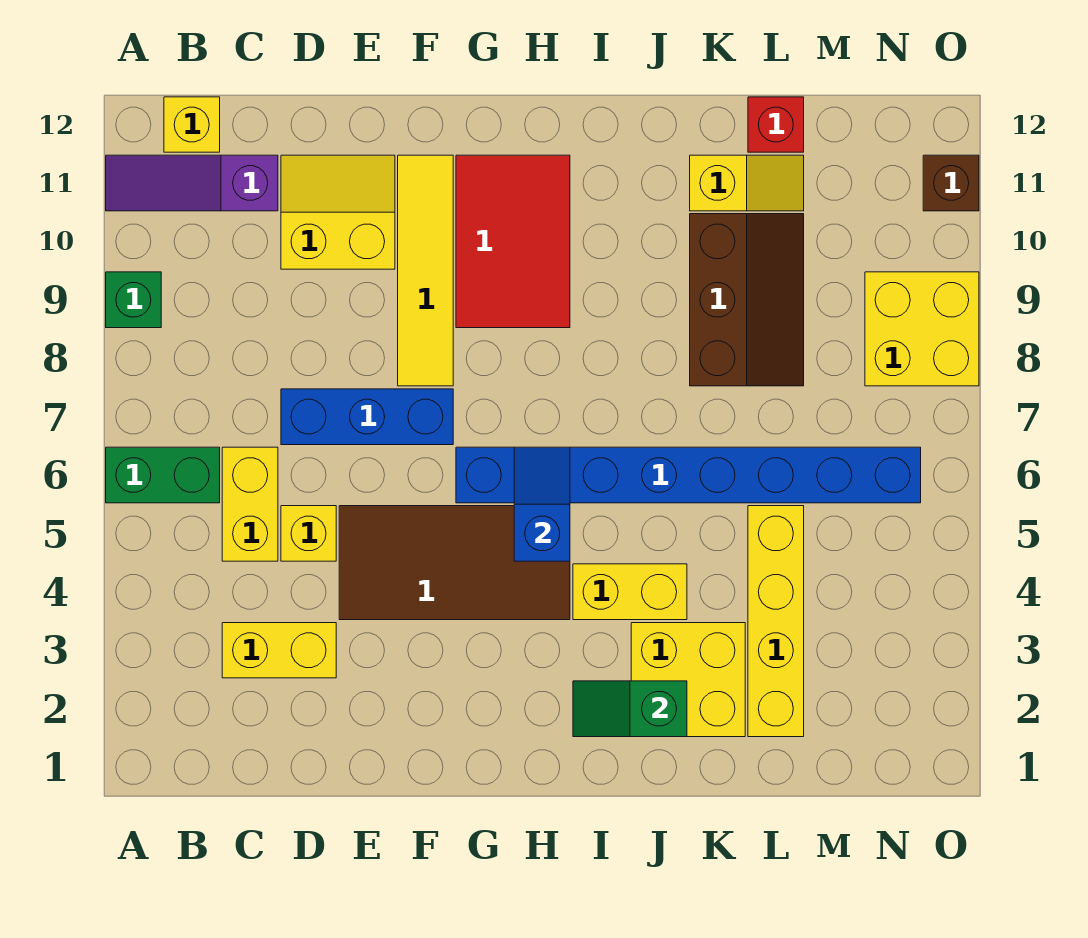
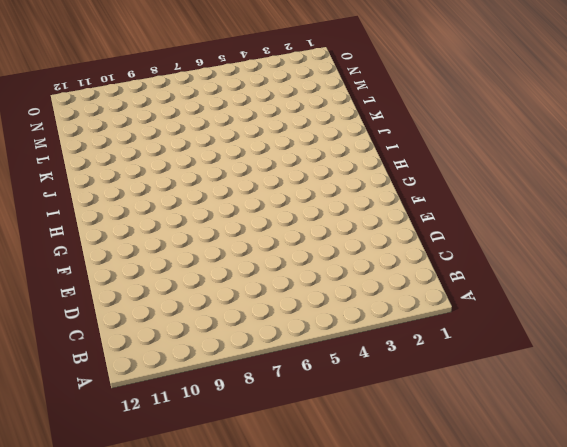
none -> green 1x2 brick [106,447,220,503]
none -> green 1x1 brick [106,272,161,328]
none -> purple 1x3 slope [106,155,278,211]

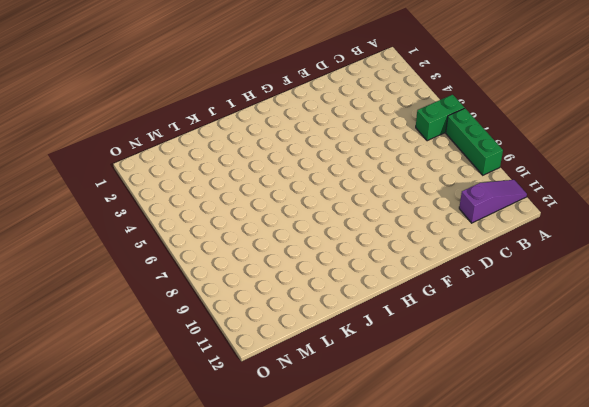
green 1x3 brick [446,108,503,175] -> green 1x1 brick [106,272,161,328]
none -> yellow 1x1 brick [164,97,220,152]
none -> yellow 1x2 brick [222,623,336,678]
none -> yellow 1x2 brick [222,447,278,561]

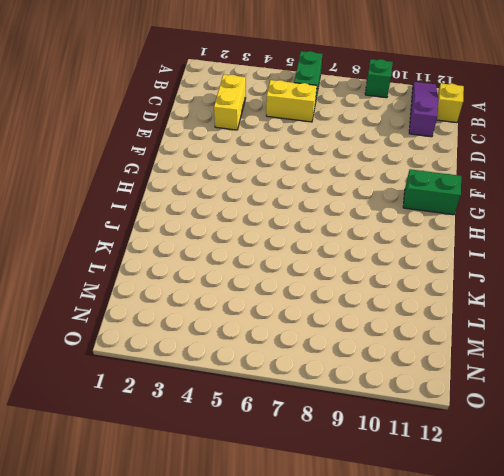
green 1x2 brick [403,169,461,215] -> red 2x3 tile [456,155,570,328]
none -> yellow 1x1 brick [281,506,336,561]
none -> blue 1x3 brick [281,389,453,445]
none -> yellow 2x2 slope [281,155,395,269]

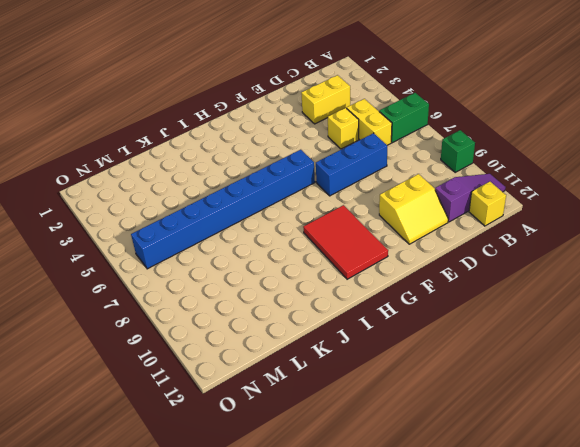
none -> brown 2x4 tile [339,506,570,620]
none -> yellow 1x4 tile [398,155,453,386]
none -> yellow 1x2 brick [573,564,687,620]

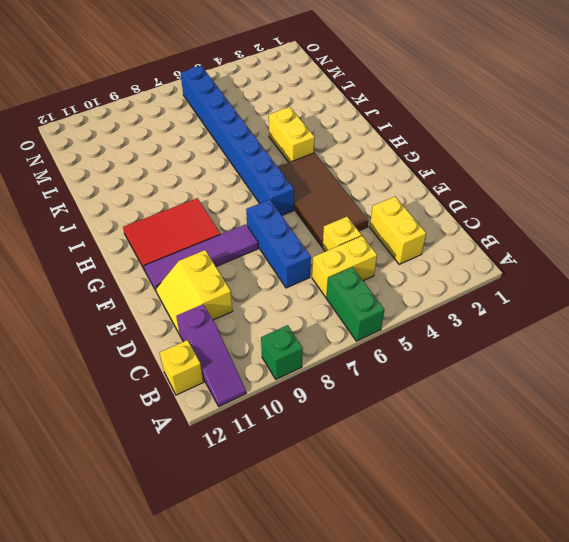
purple 1x4 tile [144,224,258,290] -> yellow 1x4 tile [398,155,453,386]
none -> yellow 2x2 brick [631,623,745,737]
none -> brown 2x3 slope [690,214,804,386]
none -> yellow 1x2 slope [690,155,804,211]

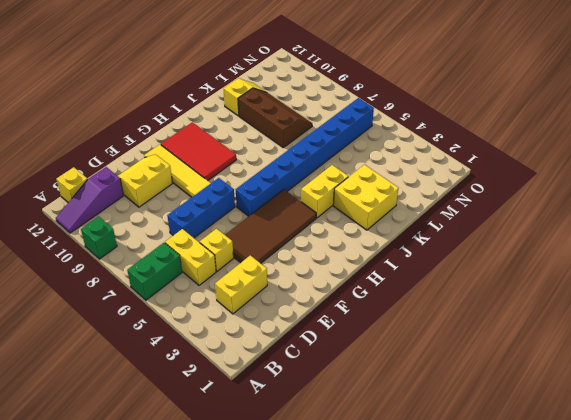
none -> yellow 1x4 brick [748,506,804,737]
none -> red 1x1 brick [748,97,804,152]
none -> yellow 2x2 brick [865,272,979,386]

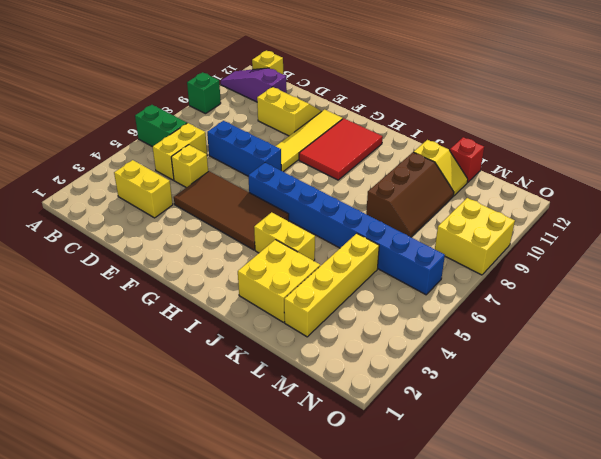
none -> brown 1x1 brick [923,155,979,211]
none -> blue 1x2 slope [514,447,570,561]
none -> green 1x2 slope [573,681,687,737]

